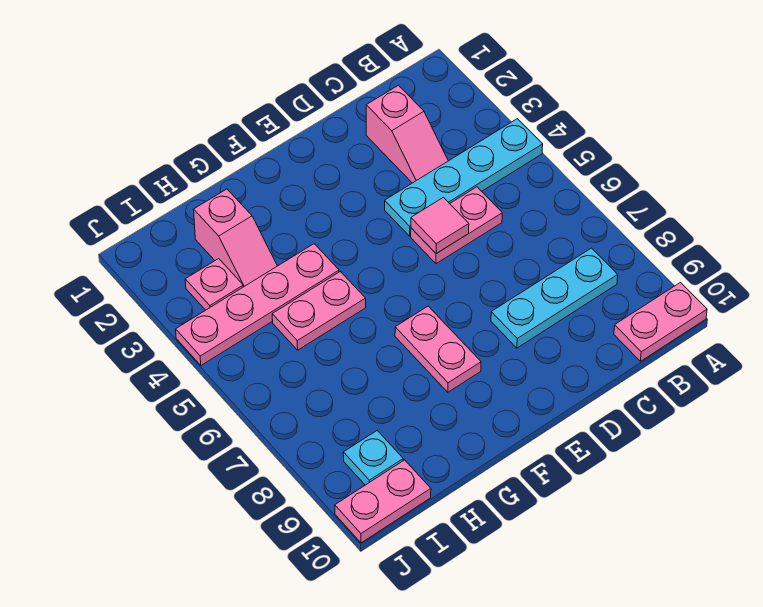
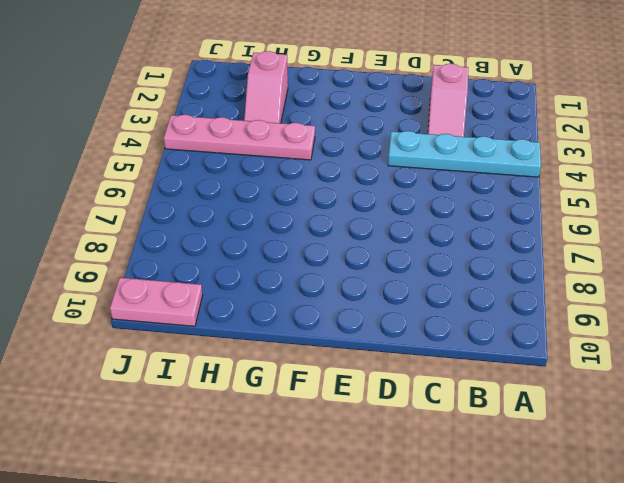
none -> pink 1x2 plate [614,283,707,361]
none -> cyan 1x3 plate [491,248,618,348]
none -> pink 1x2 plate [411,187,502,264]

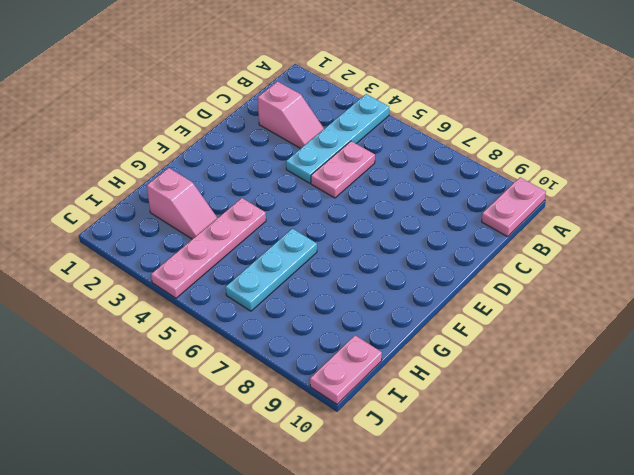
cyan 1x3 plate [226,228,317,311] -> cyan 1x3 plate moved to [491,248,618,348]
none -> pink 1x2 plate [395,306,481,392]
none -> pink 1x2 plate [272,272,366,350]
none -> pink 1x1 plate [185,259,243,310]

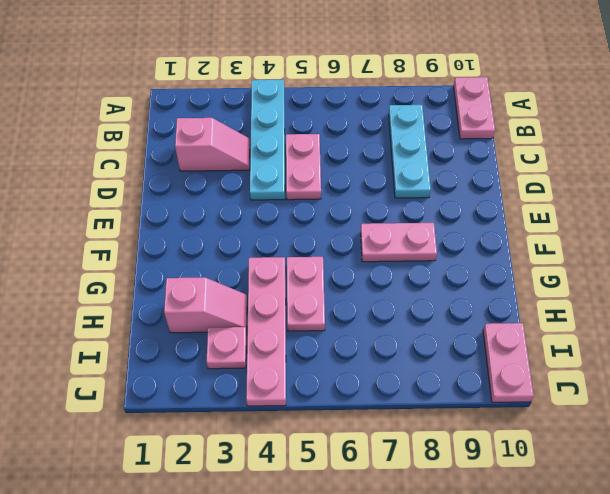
none -> cyan 1x1 plate [343,431,403,485]
none -> pink 1x1 tile [411,197,469,254]

